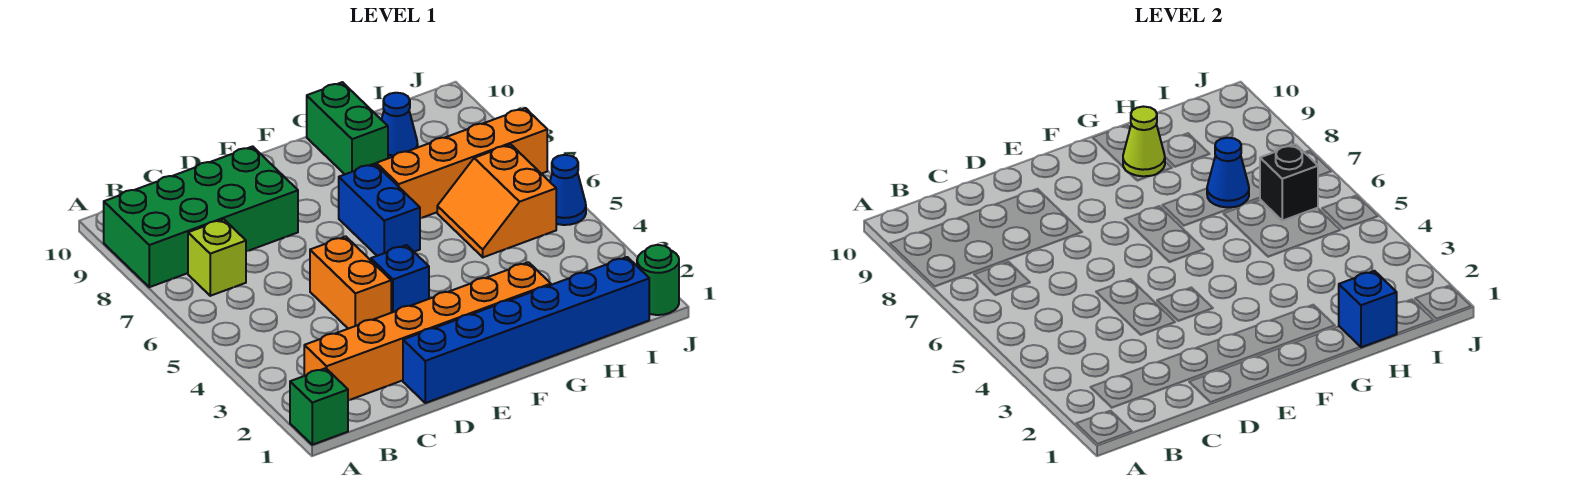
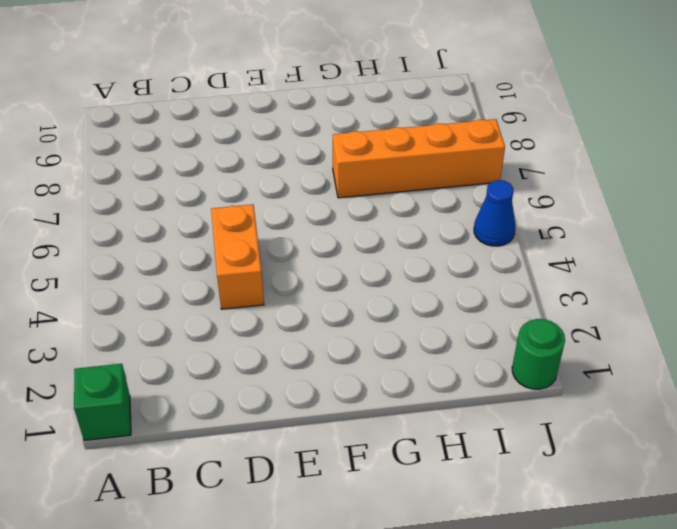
none -> green 2x4 brick [104,146,298,287]
none -> orange 1x6 brick [304,262,551,400]
none -> lime 1x1 brick [188,219,246,296]

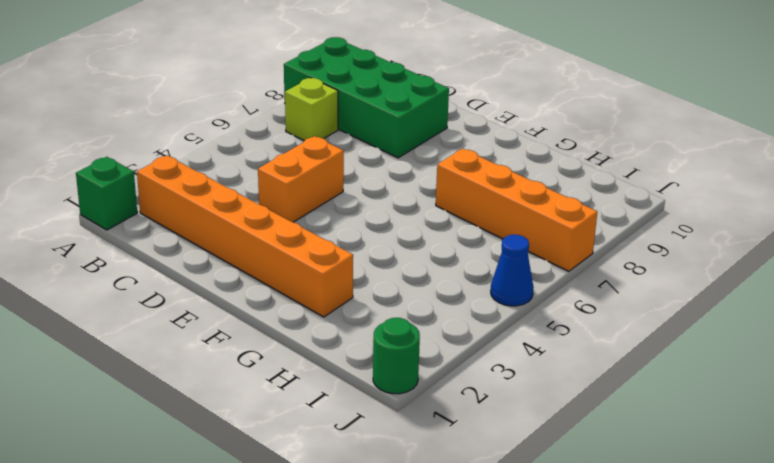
none -> blue 1x6 brick [403,257,649,403]
none -> blue 1x1 brick [371,245,429,313]
none -> blue 1x2 brick [339,164,420,256]

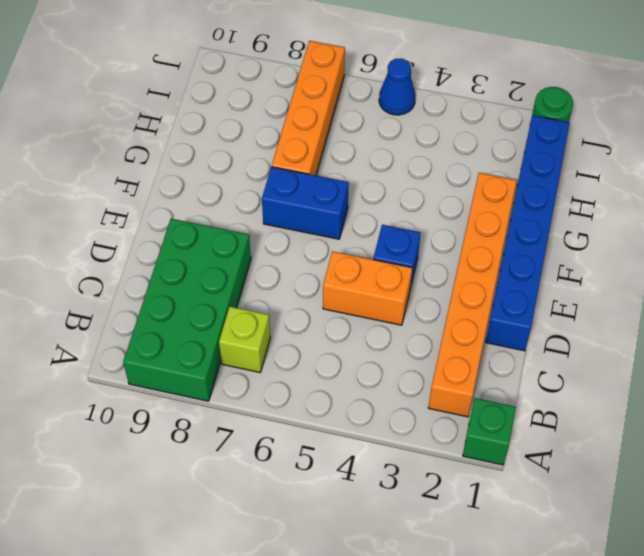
none -> green 1x2 brick [307,82,388,174]
none -> orange 2x2 slope [437,144,556,257]
none -> blue 1x1 cone [381,93,418,158]

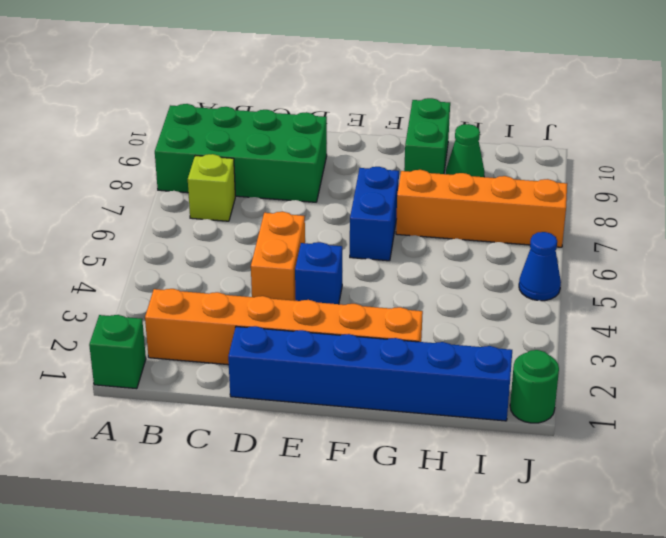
green 1x1 cone [446,124,484,177] -> blue 1x1 cone [381,93,418,158]
none -> orange 2x2 slope [437,144,556,257]
none -> lime 1x1 cone [1123,107,1165,176]
none -> blue 1x1 brick [1339,271,1397,347]

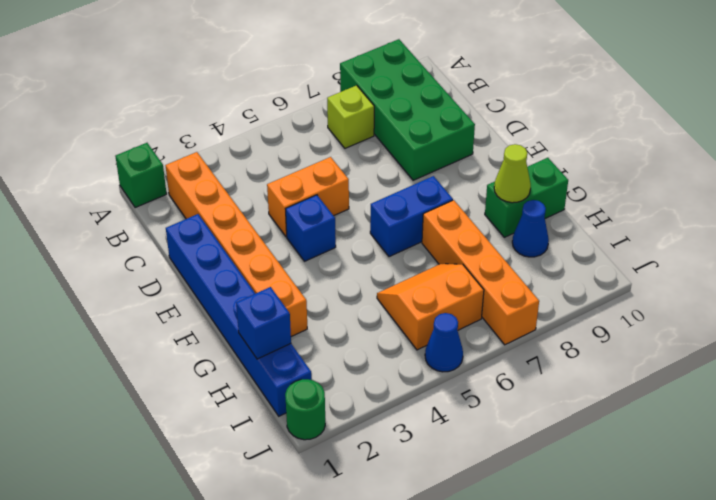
none -> blue 1x1 cone [1207,138,1249,207]
none -> black 1x1 brick [1260,144,1318,221]

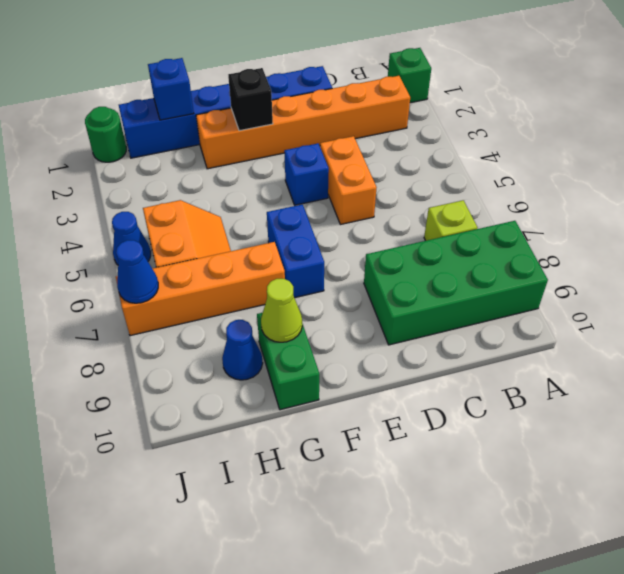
black 1x1 brick [228,68,273,131] -> black 1x1 brick moved to [1260,144,1318,221]
blue 1x1 cone [116,240,158,303] -> blue 1x1 cone moved to [1207,138,1249,207]

